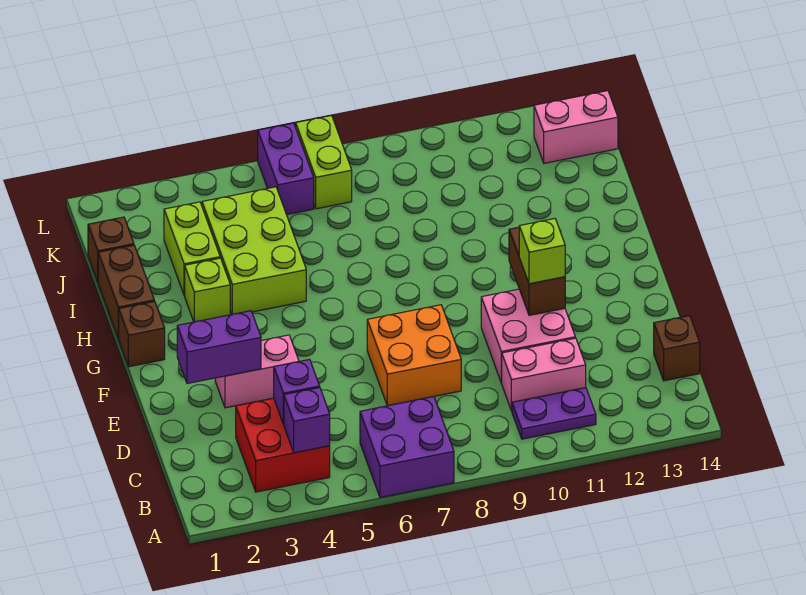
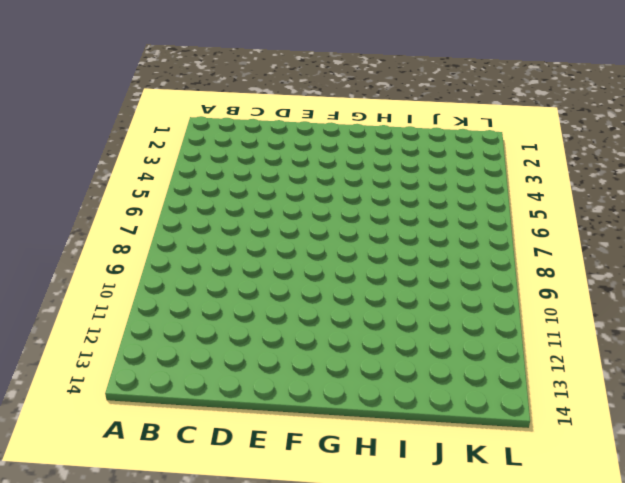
none -> purple 2x2 brick [360,397,454,498]
none -> red 2x2 brick [236,398,330,492]
none -> purple 1x2 plate [512,388,596,439]

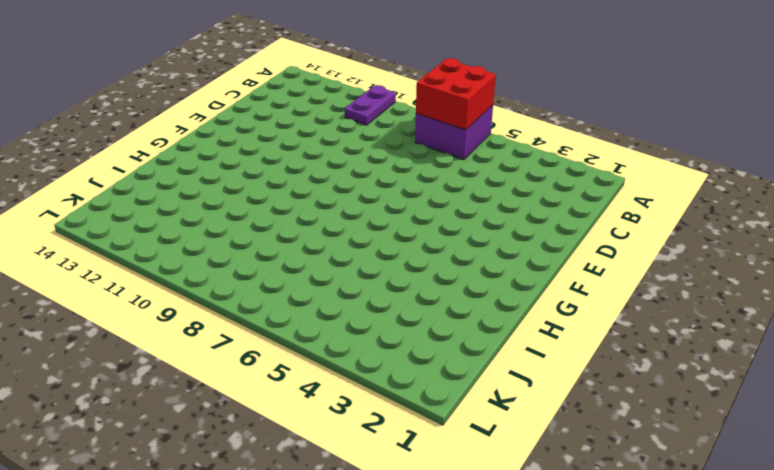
red 2x2 brick [416,58,496,130] -> red 2x2 brick moved to [236,398,330,492]
purple 1x2 plate [345,85,396,125] -> purple 1x2 plate turned to [512,388,596,439]
none -> pink 1x2 brick [502,338,586,411]
none -> brown 1x1 brick [654,316,700,381]
none -> orange 2x2 brick [367,305,461,406]

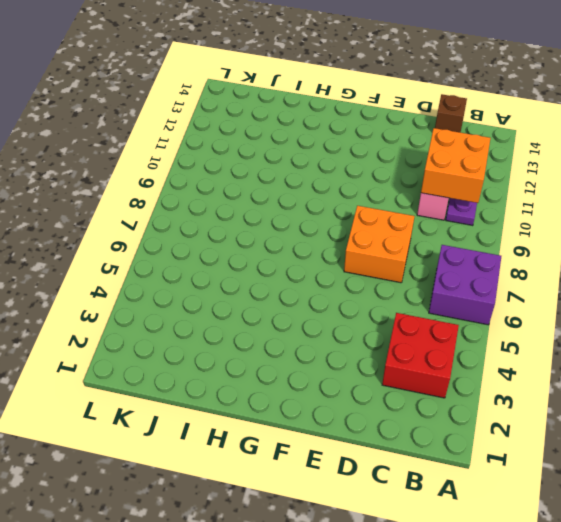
orange 2x2 brick [421,128,490,203] -> none
none -> pink 2x2 brick [481,289,575,383]
none -> pink 1x2 brick [215,335,299,408]
none -> brown 1x1 brick [118,301,165,367]

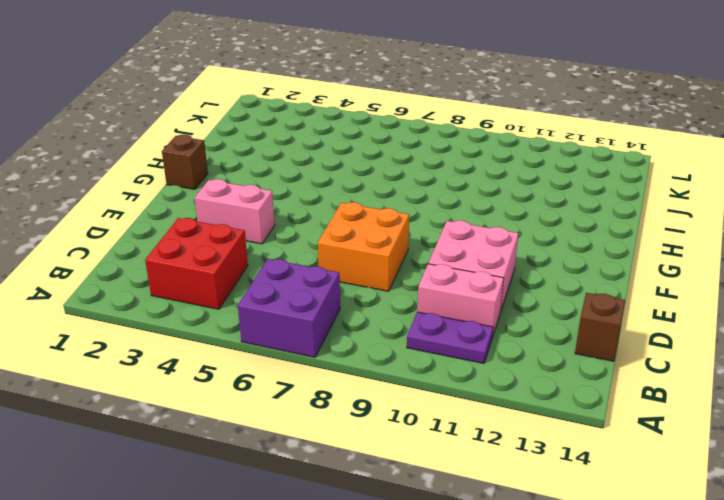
none -> brown 1x2 brick [98,245,154,338]
none -> lime 1x1 brick [185,258,230,322]
none -> lime 2x3 brick [202,187,306,314]

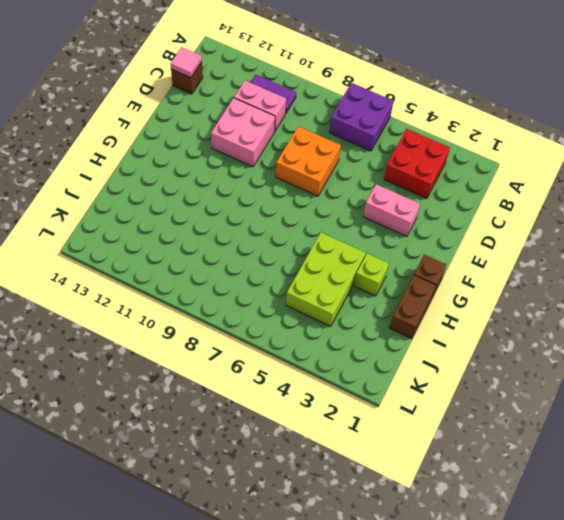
pink 1x1 tile [171,47,202,78] -> none
none -> lime 1x2 brick [164,202,220,295]
none -> brown 1x1 brick [88,217,134,281]
none -> purple 1x2 brick [258,123,314,215]

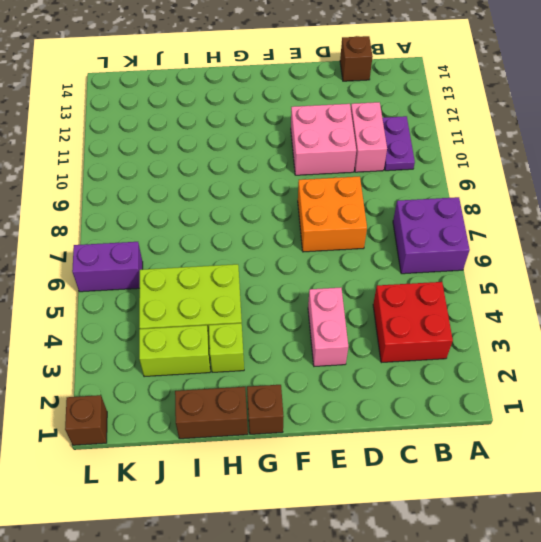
brown 1x1 brick [65,395,107,445] -> brown 1x1 brick moved to [88,217,134,281]
none -> lime 1x2 brick [296,115,352,209]
none -> pink 1x2 brick [534,91,618,163]
none -> purple 1x1 brick [284,388,330,453]

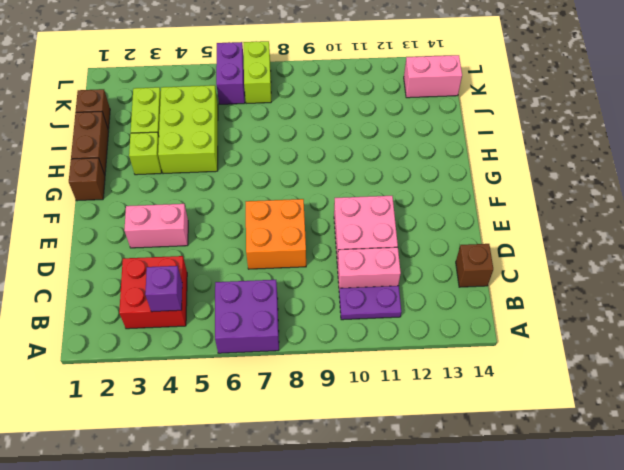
none -> purple 1x1 brick [274,359,320,424]
none -> purple 1x2 brick [177,311,261,384]
none -> brown 1x2 brick [509,227,565,315]

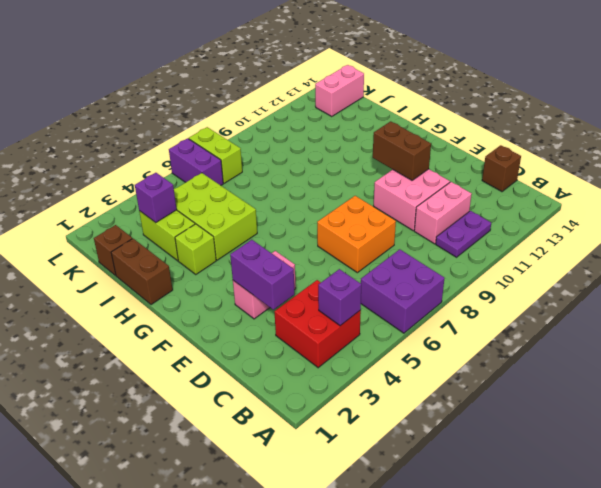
purple 1x2 brick [230,240,295,310] -> purple 1x2 brick turned to [177,311,261,384]
purple 1x1 brick [135,173,177,223] -> purple 1x1 brick moved to [274,359,320,424]
none -> brown 1x1 brick [118,301,165,367]
none -> lime 1x1 brick [519,219,565,284]

